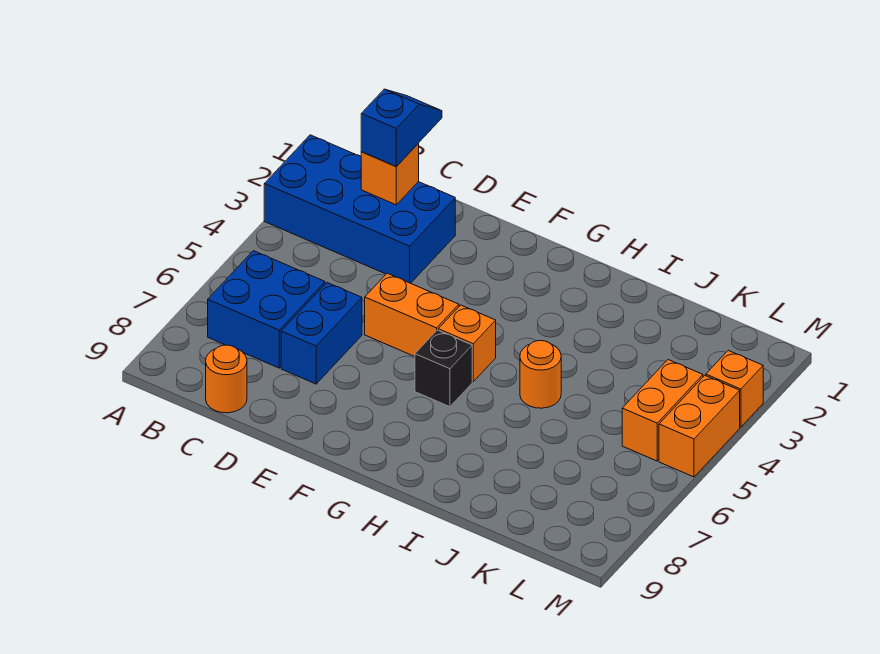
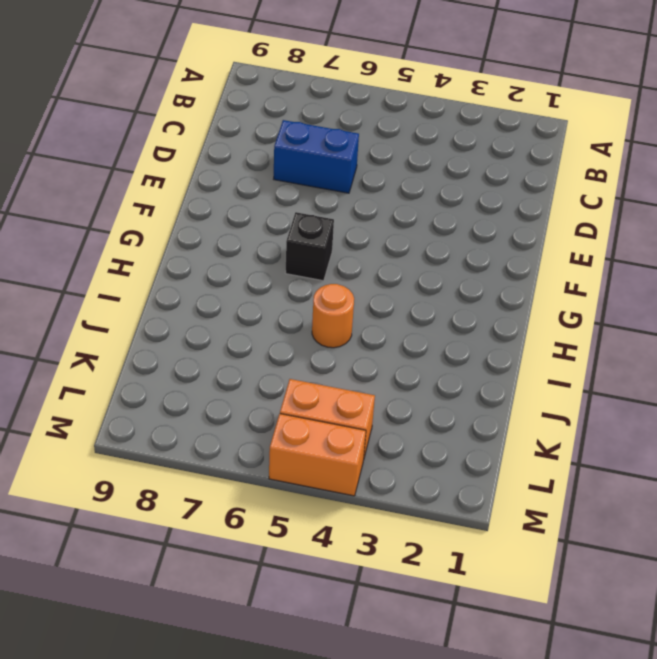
none -> blue 2x4 brick [264,135,455,283]
none -> blue 2x2 brick [208,251,325,368]
none -> orange 1x1 round brick [206,345,247,413]

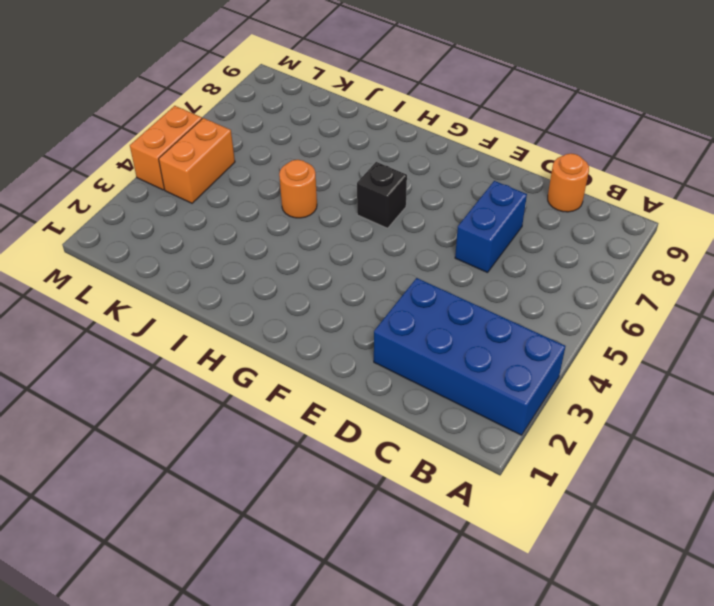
none -> blue 2x2 brick [208,251,325,368]
none -> orange 1x2 brick [365,273,459,356]
none -> orange 1x1 brick [438,305,496,382]

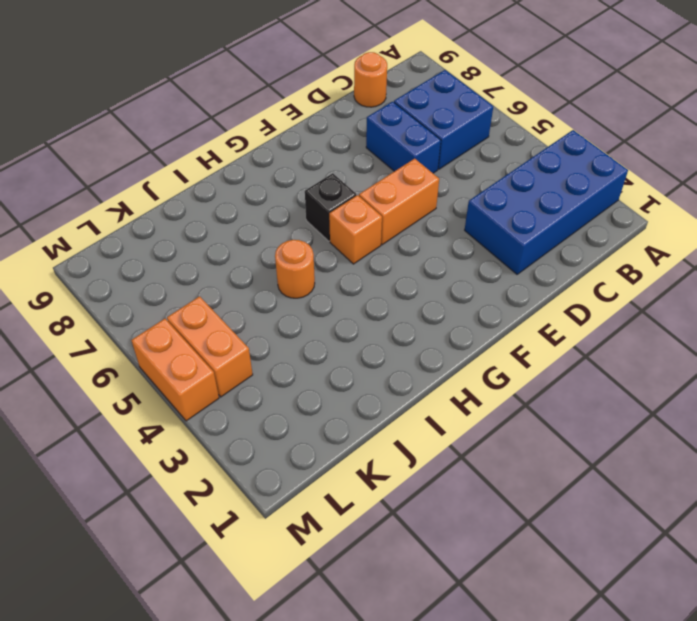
none -> orange 1x1 brick [706,350,763,427]
none -> orange 1x1 brick [361,144,419,205]
none -> blue 1x2 slope [361,89,442,166]

